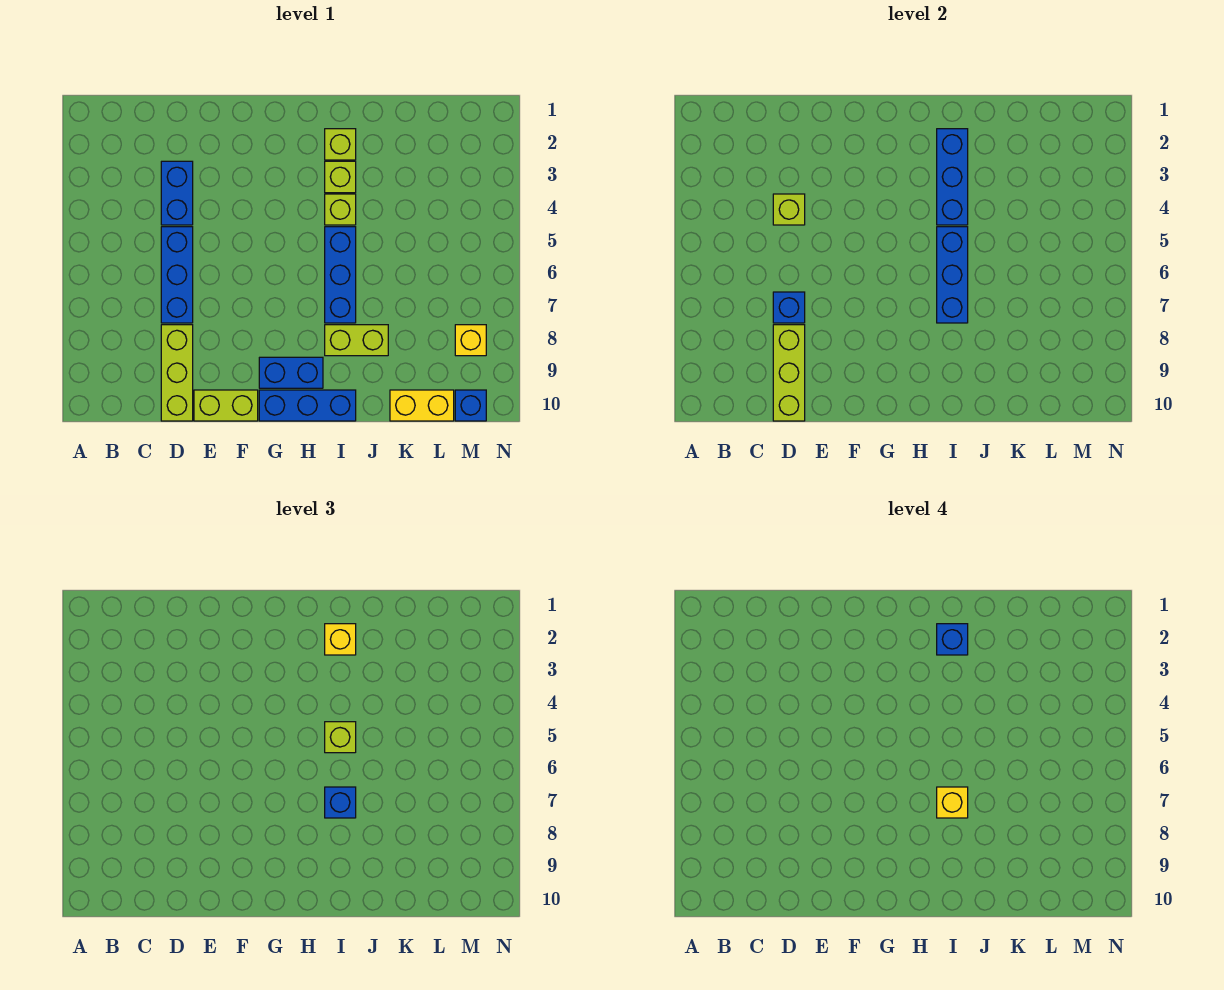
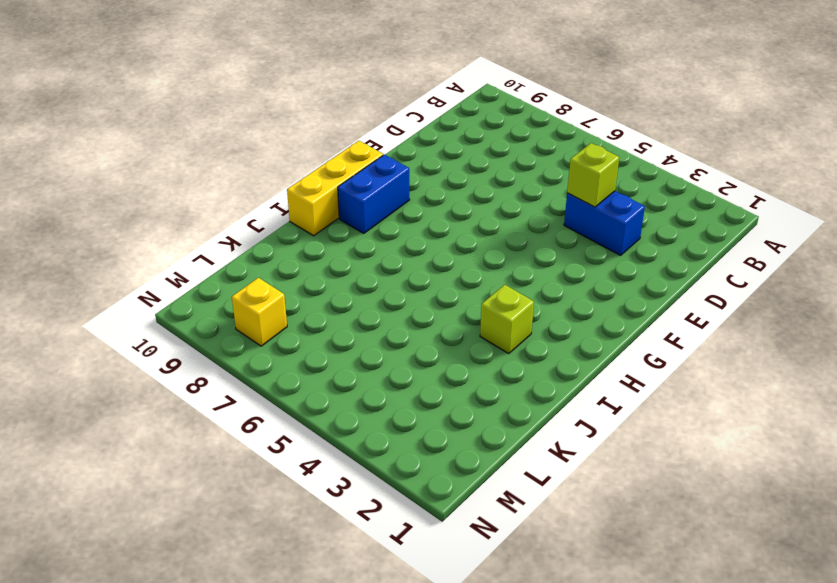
yellow 1x3 brick [287,141,383,236] -> blue 1x3 brick [259,390,356,421]
none -> blue 1x3 brick [161,227,193,323]
none -> lime 1x3 brick [161,325,193,421]
none -> lime 1x2 brick [194,390,258,421]

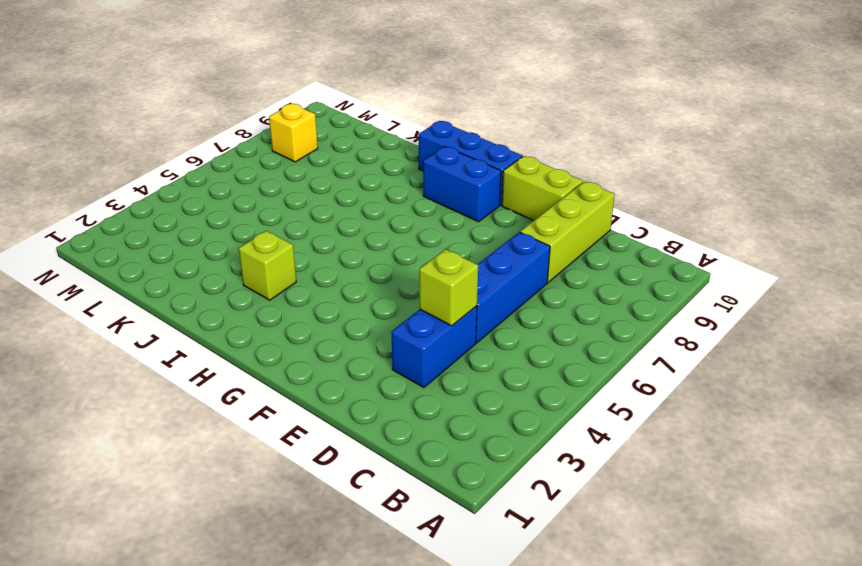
none -> lime 1x1 brick [325,129,356,160]
none -> lime 1x1 brick [325,194,356,225]
none -> blue 1x3 brick [325,227,356,323]

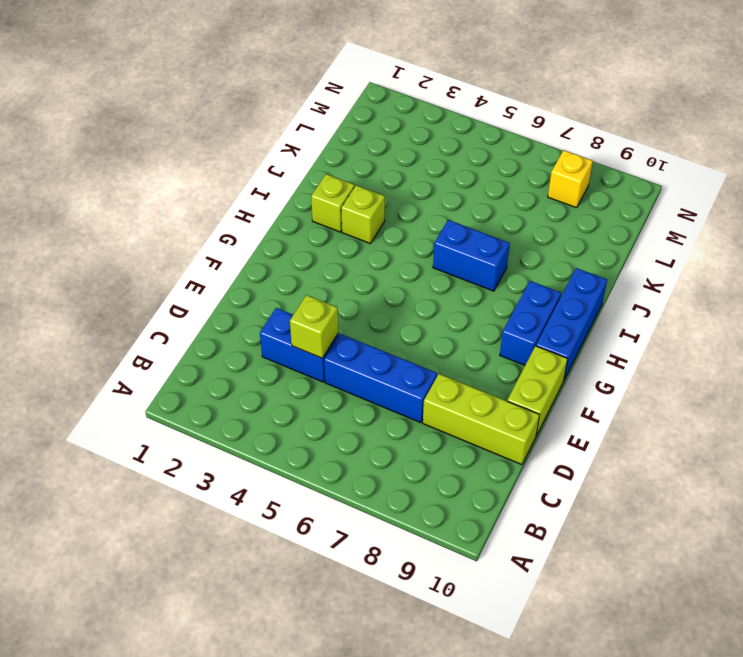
blue 1x2 brick [433,220,510,291] -> blue 1x3 brick [325,227,356,323]
none -> lime 1x1 brick [325,194,356,225]
none -> lime 1x2 brick [325,325,388,356]
none -> yellow 1x2 brick [390,390,454,421]

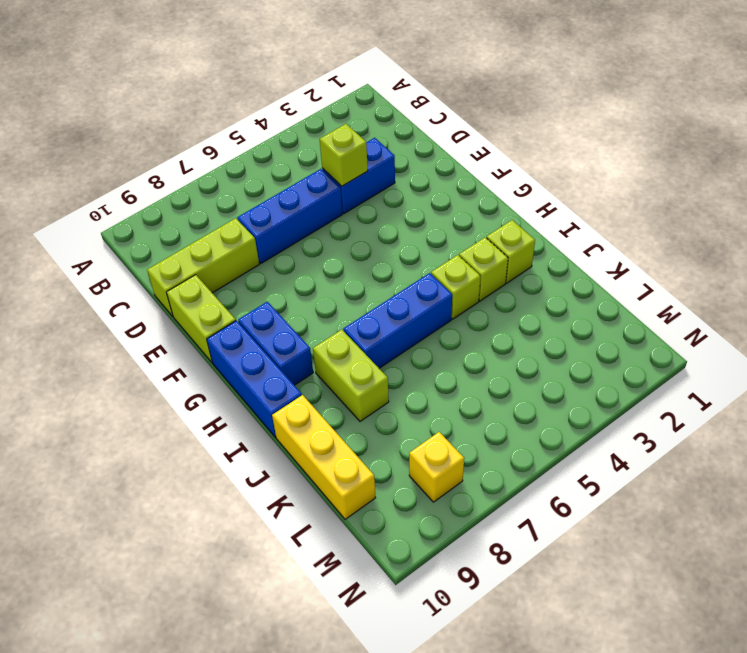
yellow 1x3 brick [272,395,376,519] -> yellow 1x2 brick [390,390,454,421]
none -> blue 1x1 brick [455,390,486,421]
none -> blue 1x1 brick [773,292,805,323]
none -> lime 1x3 brick [773,325,805,421]

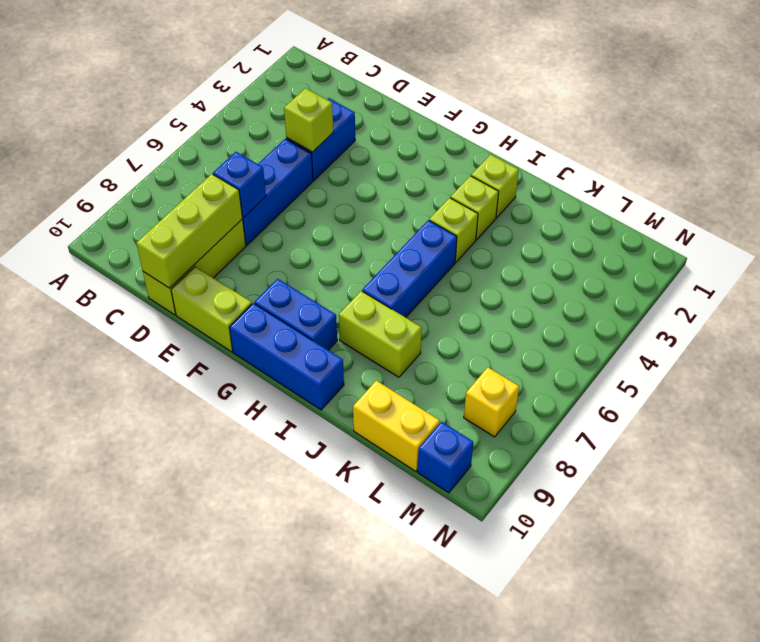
none -> blue 1x3 brick [937,129,968,225]
none -> blue 1x3 brick [937,227,968,323]
none -> yellow 1x1 brick [325,624,356,655]

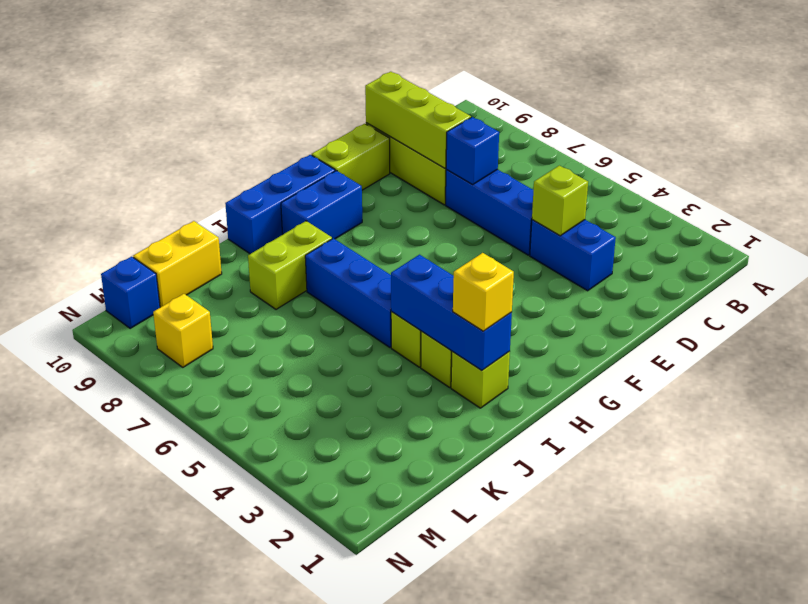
none -> blue 1x3 brick [937,227,968,323]
none -> lime 1x1 brick [325,722,356,753]
none -> blue 1x1 brick [325,787,356,818]

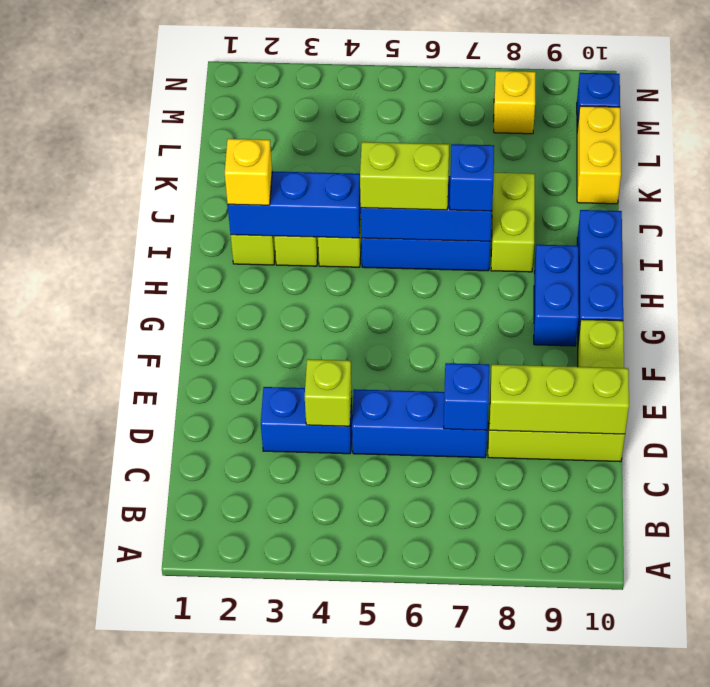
lime 1x2 brick [360,142,449,210] -> lime 1x1 brick [325,722,356,753]
none -> blue 1x1 brick [937,624,968,655]
none -> yellow 1x1 brick [937,787,968,818]

